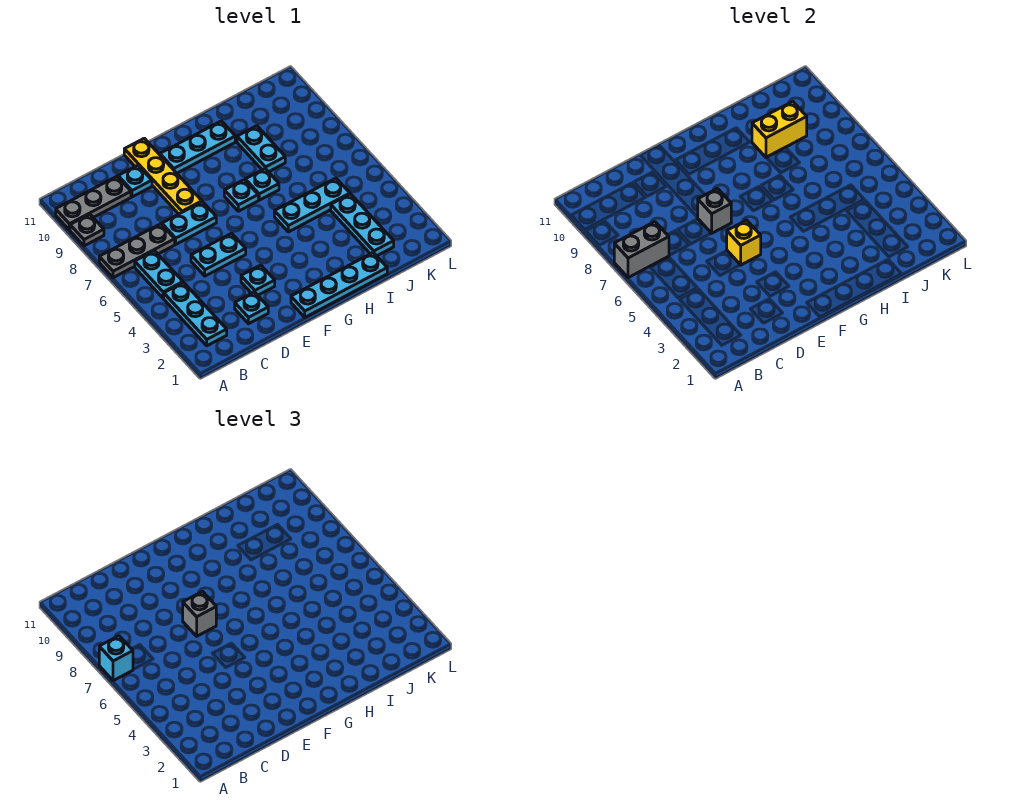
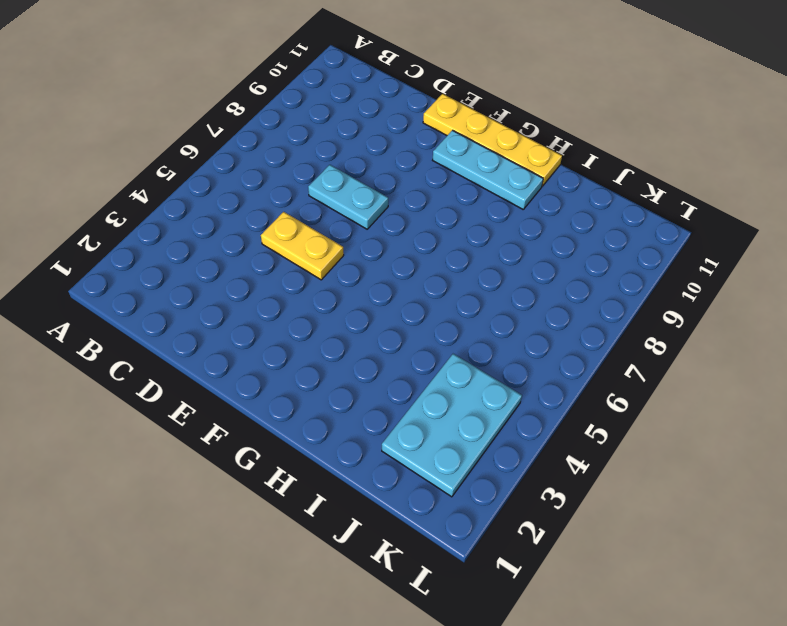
yellow 1x2 plate [261,212,344,280] -> cyan 1x2 plate [191,233,246,276]
yellow 1x4 plate [423,94,562,186] -> yellow 1x4 plate turned to [124,138,202,214]
cyan 2x3 plate [382,354,522,497] -> cyan 1x3 plate [331,194,394,256]
none -> grey 1x3 plate [99,224,175,278]
none -> grey 1x1 plate [70,214,104,246]
none -> grey 1x3 plate [56,176,131,230]

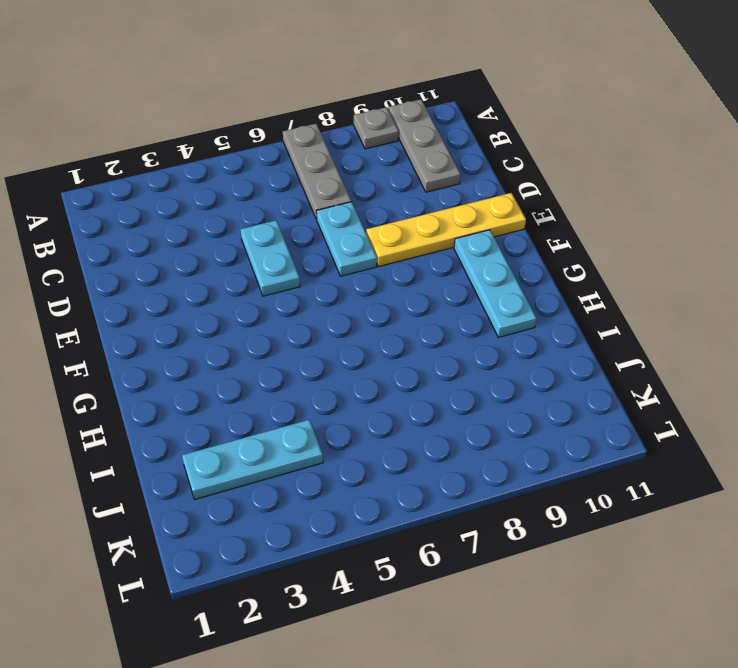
none -> cyan 1x3 plate [164,282,227,346]
none -> cyan 1x2 plate [135,251,183,298]
none -> cyan 1x1 plate [235,292,268,324]

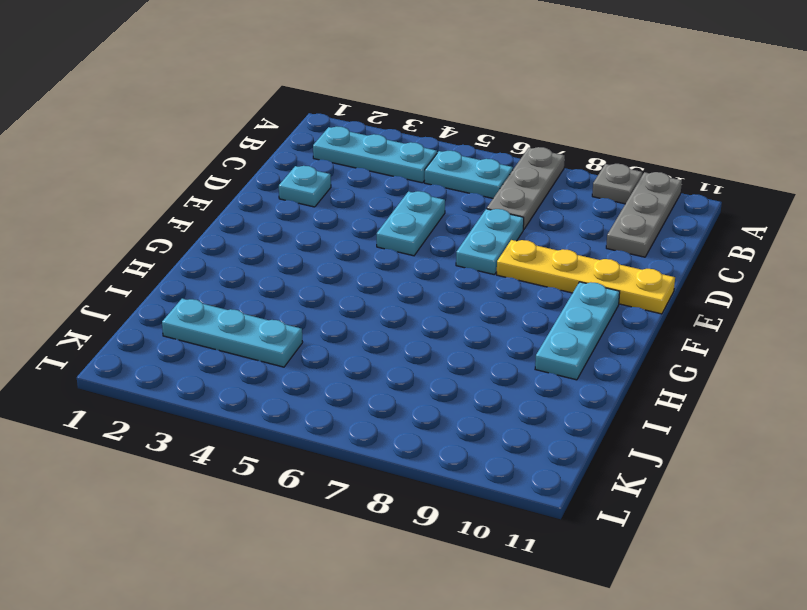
none -> cyan 1x1 plate [118,165,152,197]
none -> cyan 1x1 plate [241,265,275,295]
none -> cyan 1x4 plate [291,253,387,317]

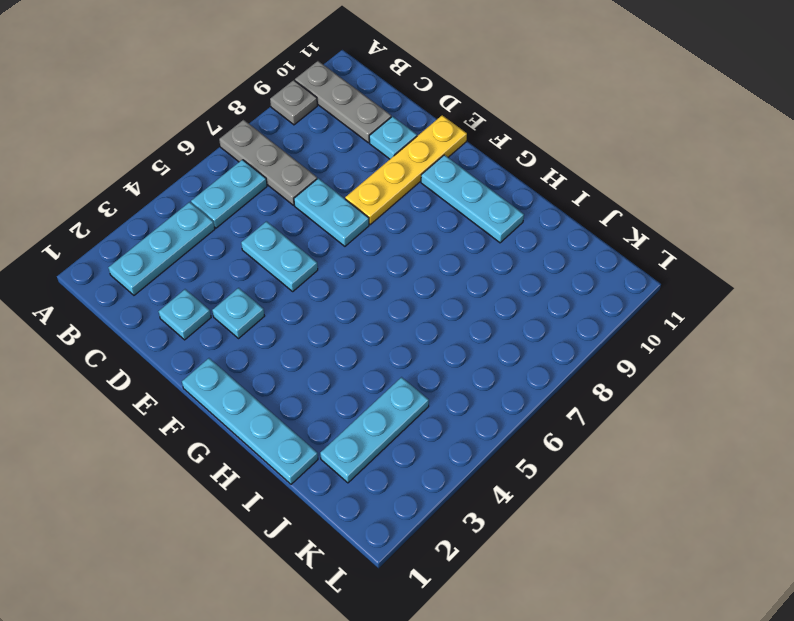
none -> cyan 1x1 plate [224,180,258,211]
none -> cyan 1x3 plate [274,178,350,232]
none -> cyan 1x1 plate [245,169,279,200]

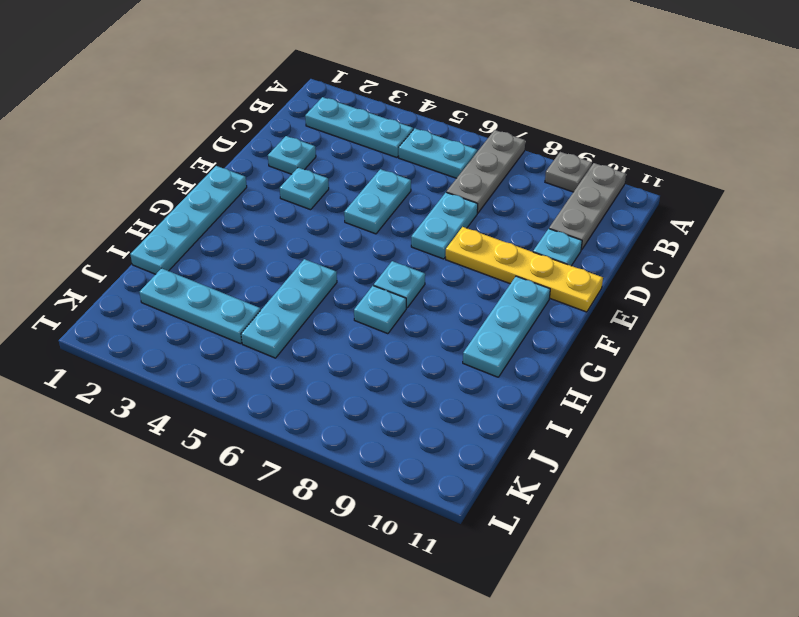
none -> cyan 1x2 plate [237,126,285,172]
none -> grey 1x2 brick [614,222,669,278]
none -> yellow 1x1 brick [727,220,761,265]

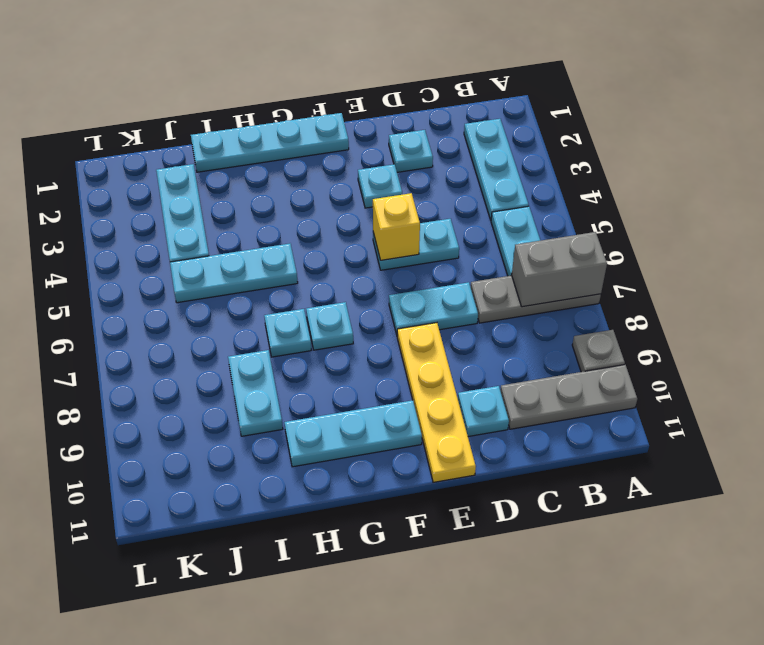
none -> grey 1x1 brick [698,189,731,233]
none -> yellow 1x2 brick [752,102,807,157]
none -> cyan 1x1 brick [99,636,133,681]

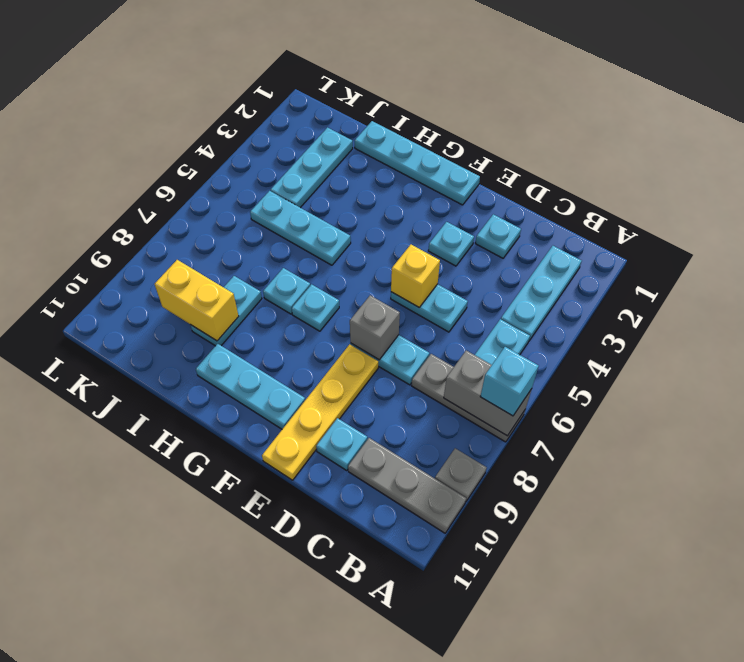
none -> grey 1x1 brick [183,592,216,636]

